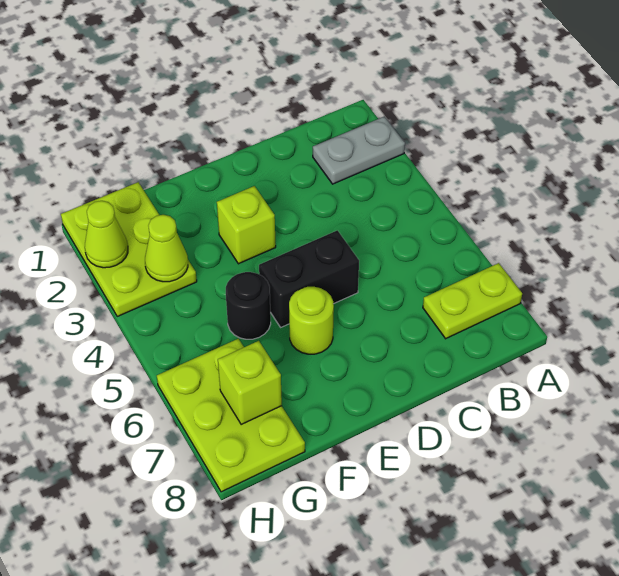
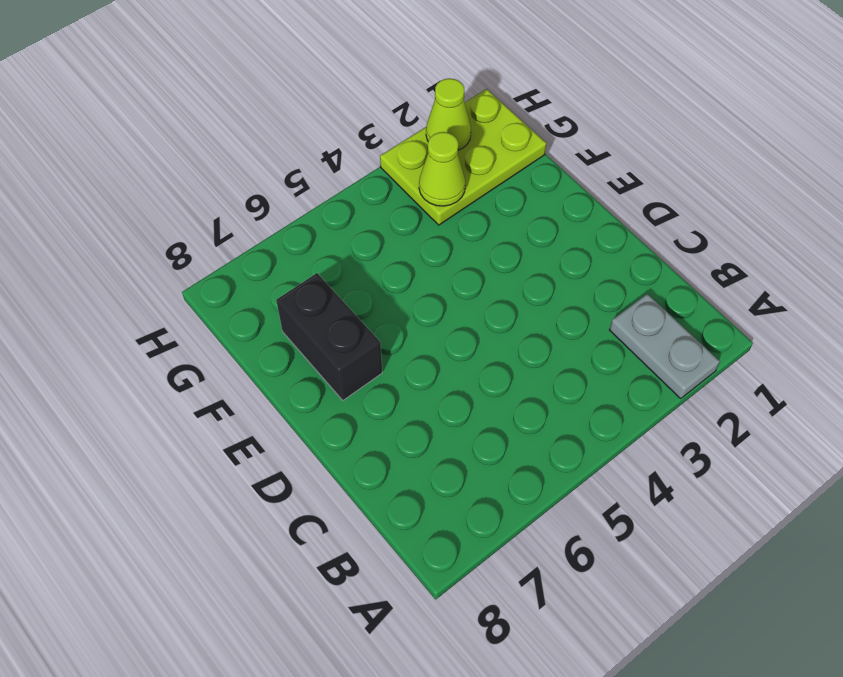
black 1x2 brick [276,273,382,400] -> black 1x2 brick moved to [259,230,359,327]
none -> lime 1x2 plate [423,263,522,339]
none -> lime 1x1 brick [217,186,276,264]

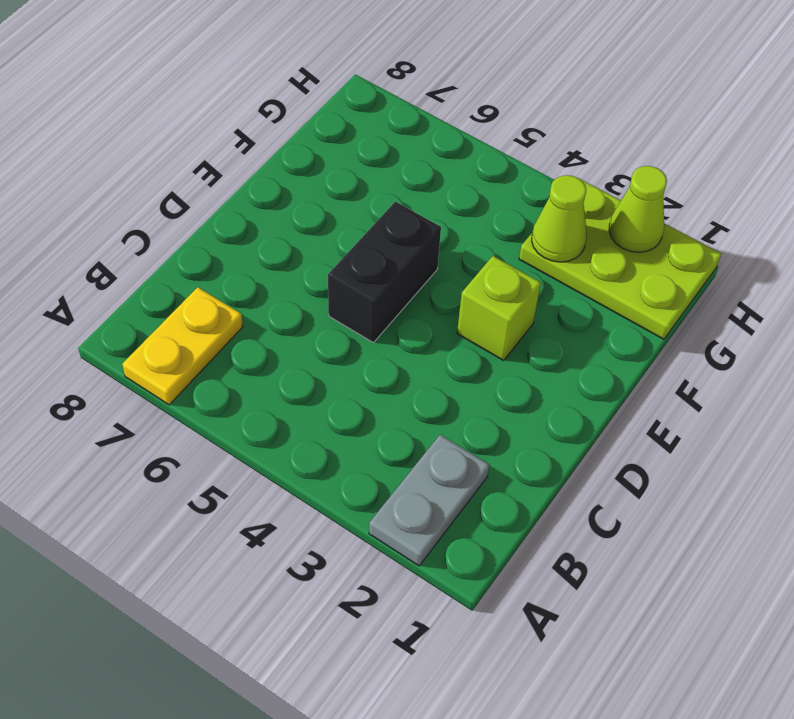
yellow 1x2 plate [122,287,243,405] -> lime 1x2 plate [423,263,522,339]
none -> lime 1x1 round brick [289,287,334,354]
none -> black 1x1 round brick [226,272,271,339]

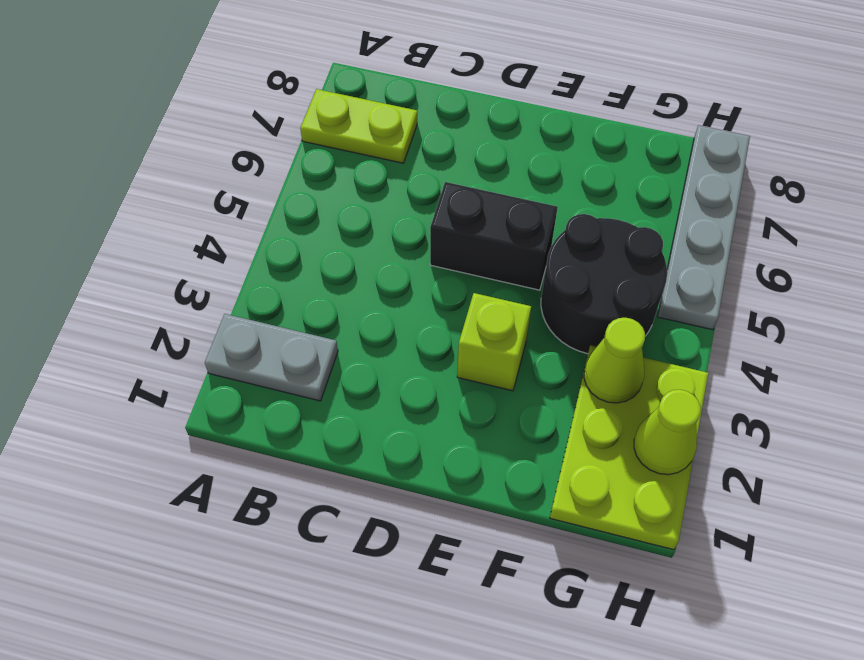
black 2x2 round brick [541,214,667,354] -> black 1x1 round brick [226,272,271,339]
grey 1x4 plate [658,125,750,330] -> lime 2x3 plate [157,339,305,492]
none -> lime 1x1 round brick [289,287,334,354]
none -> lime 1x1 brick [218,341,282,424]

